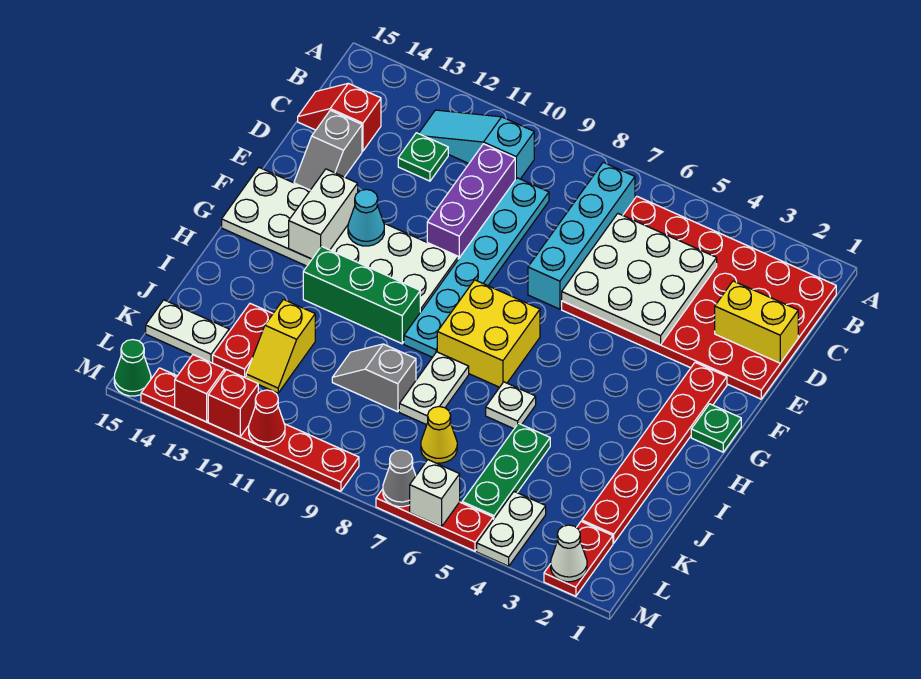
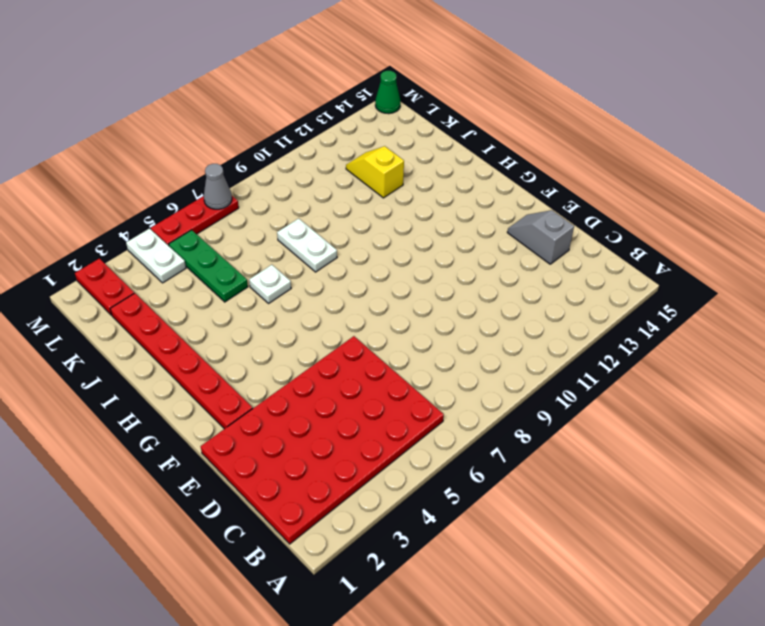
none -> cyan 1x4 brick [528,162,635,309]
none -> cyan 1x3 slope [419,110,534,180]
none -> cyan 1x6 plate [404,178,549,357]
none -> purple 1x3 brick [427,144,515,259]

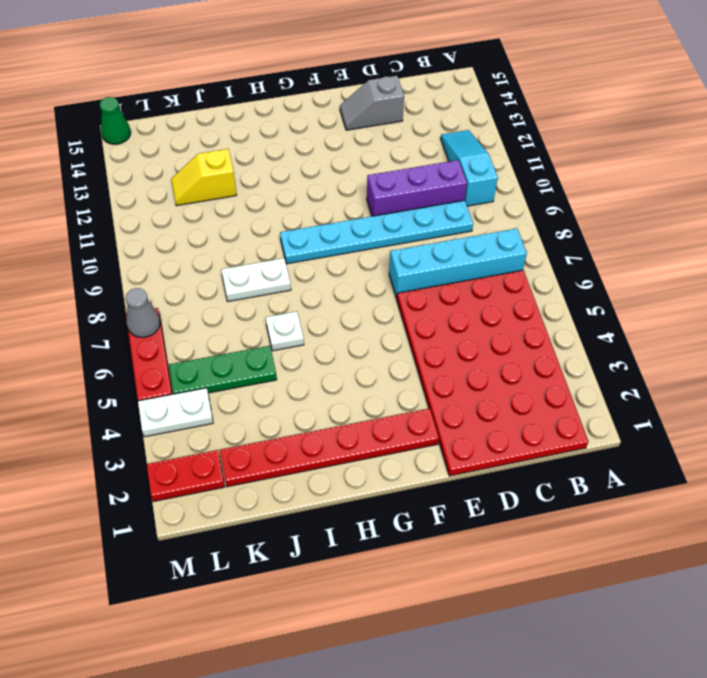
none -> green 1x1 plate [398,133,448,181]
none -> red 1x2 slope [298,83,381,151]
none -> white 2x6 plate [222,167,458,312]
none -> green 1x1 plate [691,404,741,452]

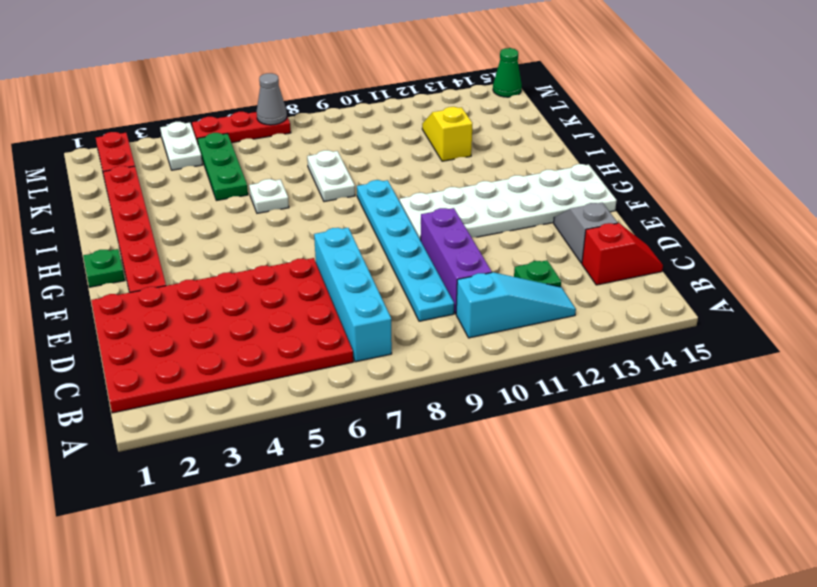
none -> yellow 2x2 brick [437,280,540,387]
none -> green 1x3 brick [303,246,420,344]
none -> grey 1x2 slope [332,344,416,412]
none -> red 1x2 plate [213,304,273,377]

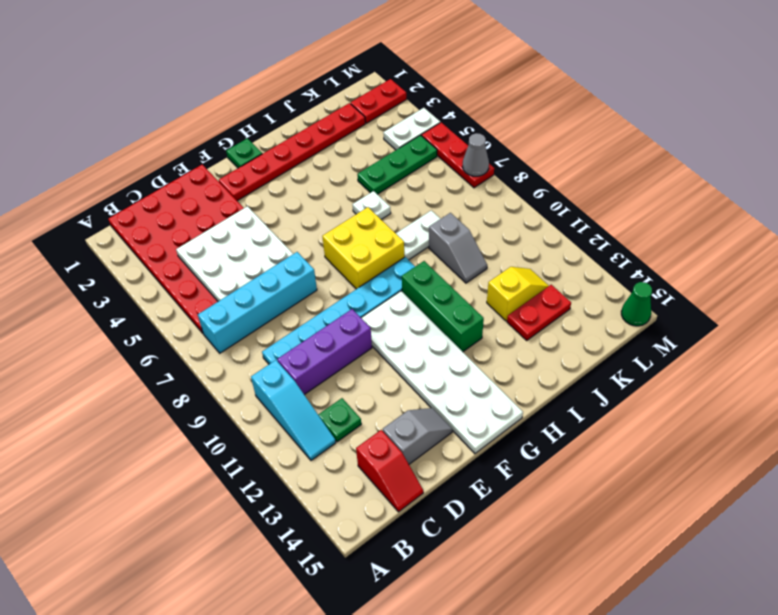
none -> yellow 1x1 cone [421,406,457,463]
none -> white 1x2 plate [146,300,229,363]
none -> red 1x6 plate [141,368,359,491]
none -> yellow 1x2 brick [715,281,798,363]

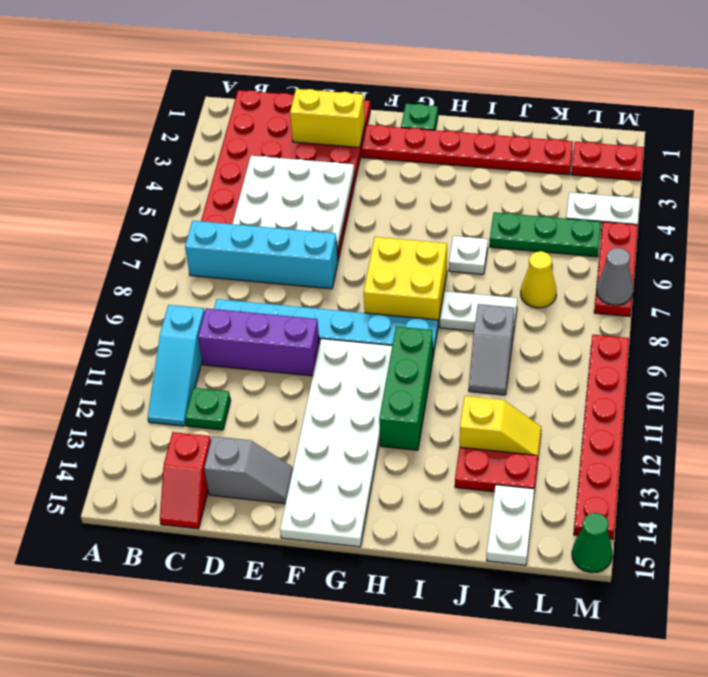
yellow 1x2 brick [290,89,365,148] -> yellow 1x2 brick turned to [715,281,798,363]
none -> cyan 1x1 cone [348,189,384,246]
none -> white 1x2 brick [289,169,358,259]
none -> white 1x1 cone [551,525,587,582]
none -> white 1x1 brick [410,460,460,527]

